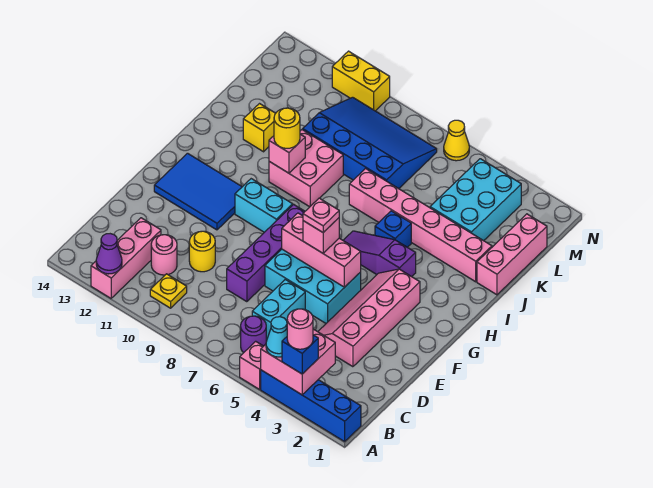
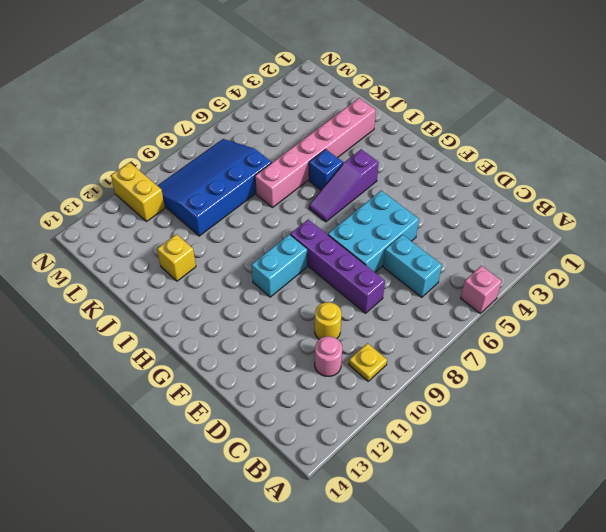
yellow 1x2 brick [111,162,165,221] -> yellow 1x2 brick turned to [332,51,390,111]
none -> blue 1x4 brick [261,370,361,442]
none -> pink 1x3 brick [91,218,161,298]
none -> purple 1x1 round brick [241,316,266,353]
none -> pink 2x4 slope [318,269,420,367]

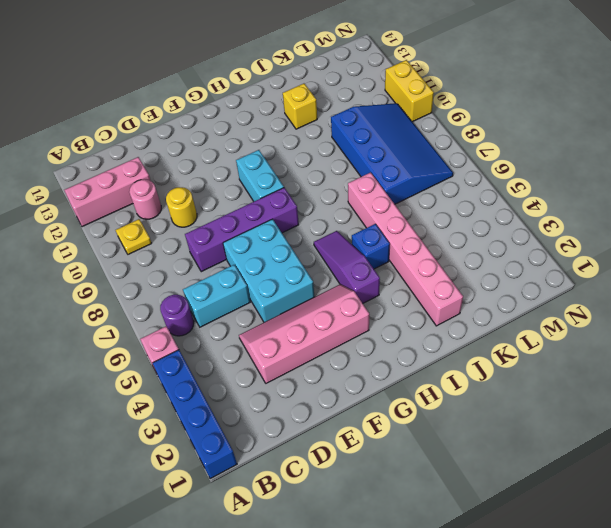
none -> blue 2x3 tile [154,153,242,230]
none -> pink 2x2 brick [269,130,343,207]
none -> pink 1x3 brick [477,214,547,295]
none -> cyan 2x3 brick [430,159,521,241]

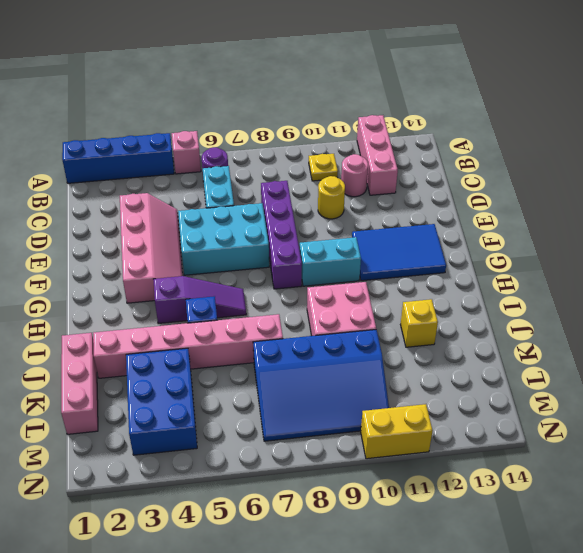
blue 2x3 brick [126,348,197,455] -> cyan 2x3 brick [430,159,521,241]
none -> yellow 1x1 cone [444,120,469,161]
none -> pink 2x2 brick [261,329,335,395]
none -> purple 1x1 cone [96,234,122,274]
none -> pink 1x3 brick [282,213,361,287]

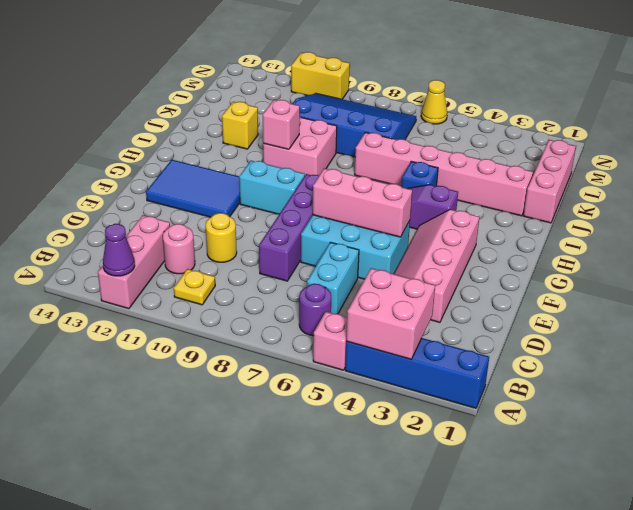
none -> cyan 2x3 brick [430,159,521,241]
none -> blue 1x1 brick [282,335,318,374]
none -> cyan 1x1 cone [266,317,287,357]
none -> pink 1x1 brick [303,218,339,253]

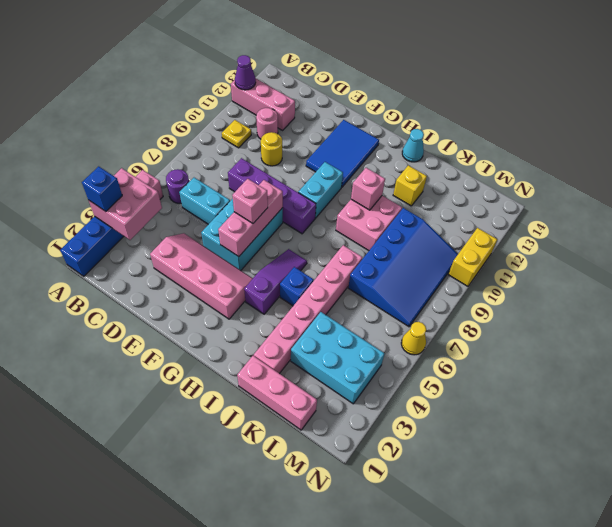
cyan 1x1 cone [402,129,424,162] -> cyan 1x1 cone moved to [266,317,287,357]
none -> yellow 1x1 round brick [274,108,300,148]
none -> pink 1x1 round brick [287,309,313,349]
none -> pink 1x1 plate [303,198,339,232]

